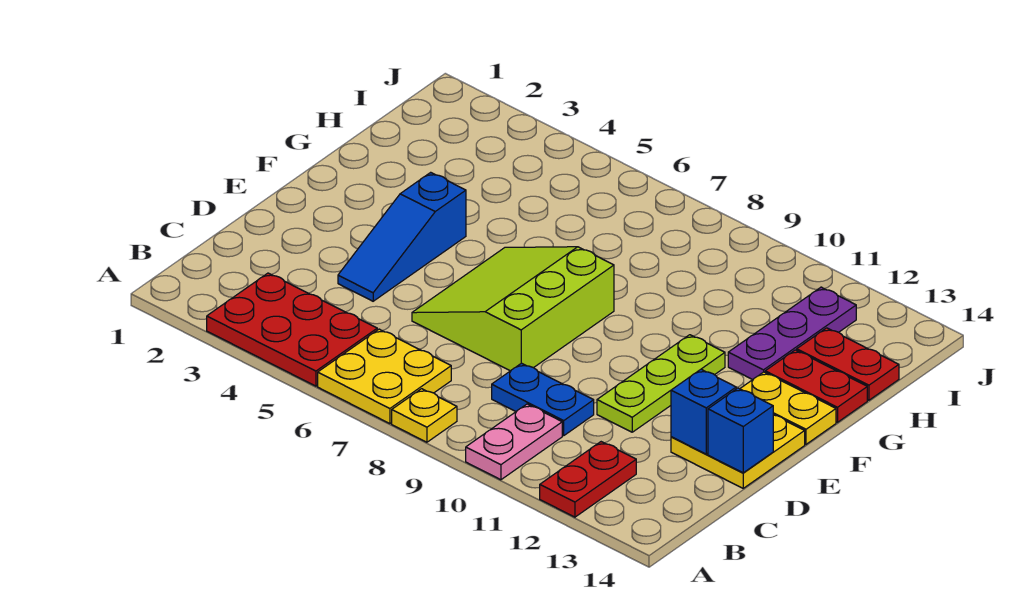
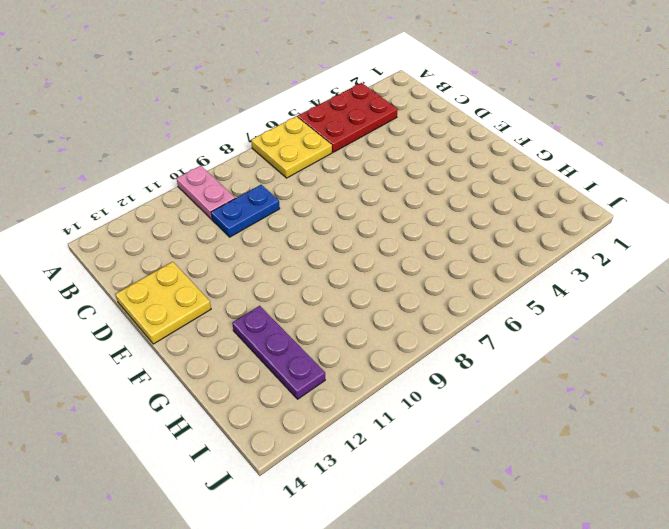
none -> yellow 1x1 plate [392,389,457,442]
none -> red 1x2 plate [540,442,636,517]
none -> blue 1x3 slope [338,172,466,301]

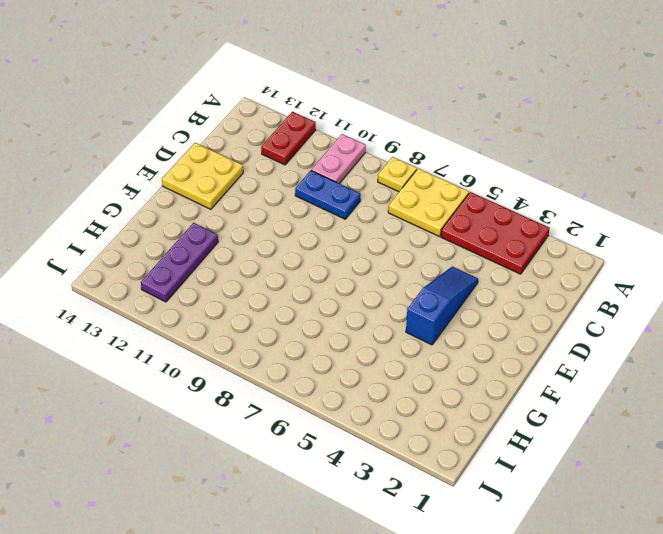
none -> lime 3x3 slope [412,247,614,371]
none -> lime 1x3 plate [597,335,725,432]
none -> yellow 1x2 plate [740,372,836,444]

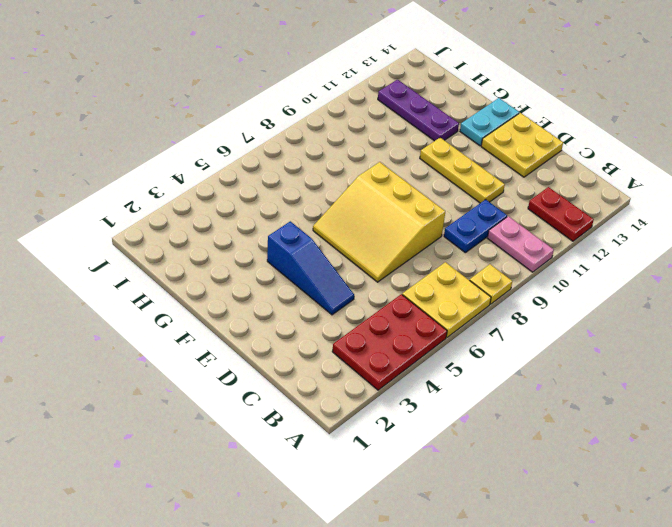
yellow 3x3 slope [313,162,445,282] -> lime 3x3 slope [412,247,614,371]
yellow 1x3 plate [420,138,505,203] -> lime 1x3 plate [597,335,725,432]
cyan 1x2 plate [460,98,519,146] -> yellow 1x2 plate [740,372,836,444]
none -> red 1x2 plate [765,350,867,422]
none -> red 1x2 plate [797,328,899,400]
none -> blue 1x1 brick [671,369,736,454]

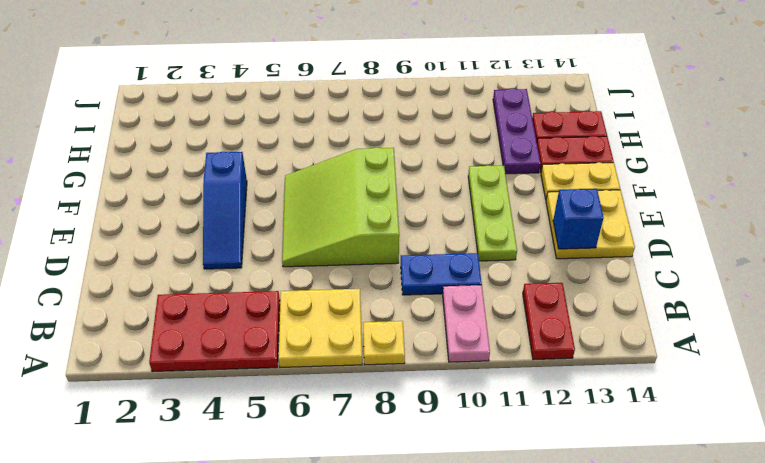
none -> blue 1x1 brick [708,388,773,473]

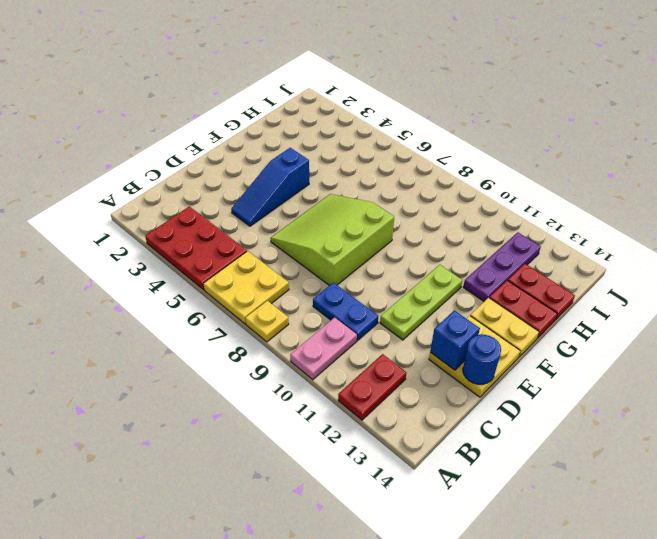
blue 1x1 round brick [463,335,501,384] -> blue 1x1 brick [708,388,773,473]

